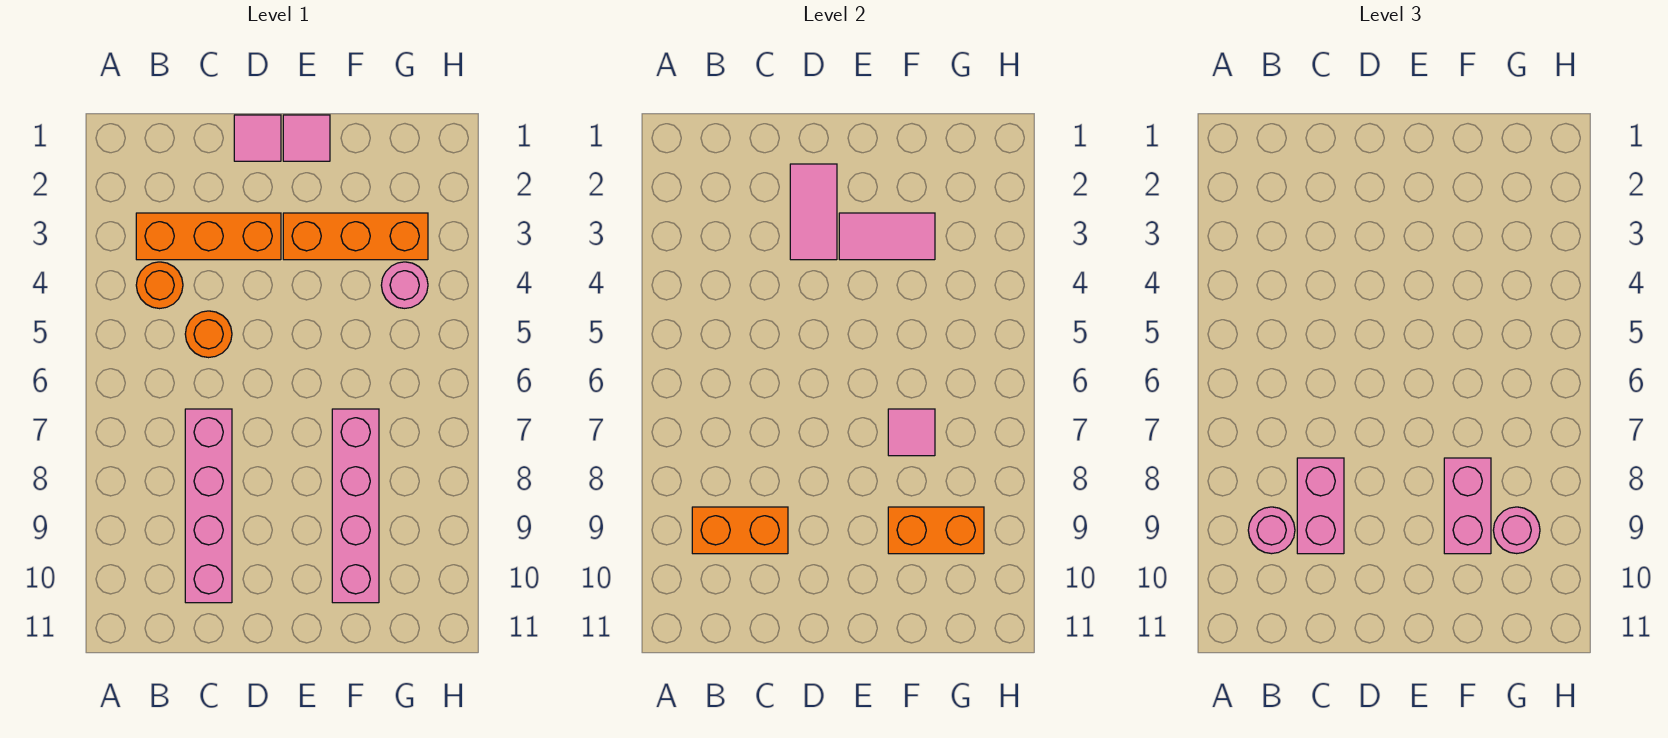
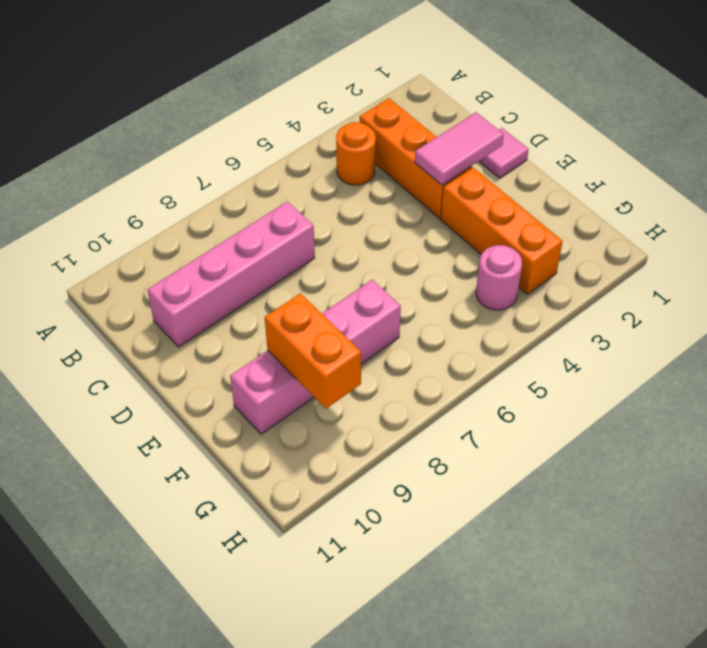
none -> orange 1x1 round brick [185,311,232,358]
none -> pink 1x1 tile [283,115,330,161]
none -> orange 1x2 brick [692,507,788,554]

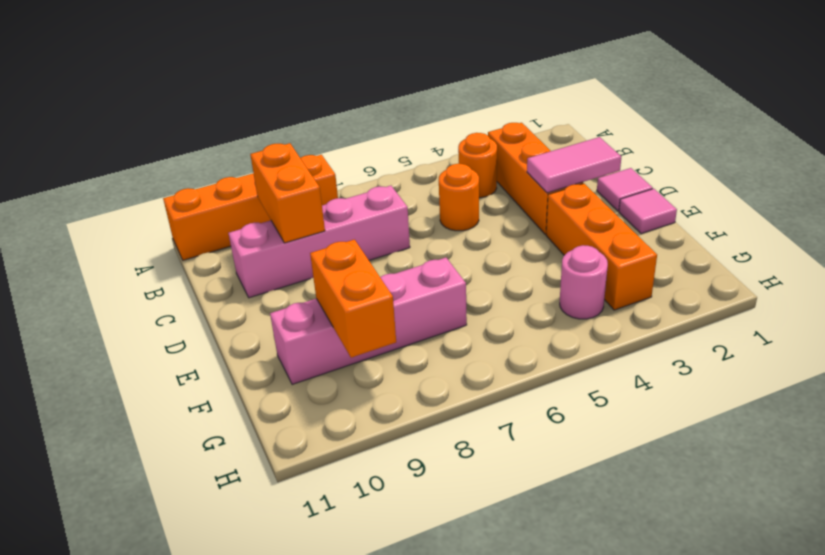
orange 1x4 brick [163,155,338,260] -> none
none -> pink 1x2 tile [839,213,935,260]
none -> pink 1x1 tile [888,409,935,456]
none -> pink 1x1 round brick [1248,507,1295,554]

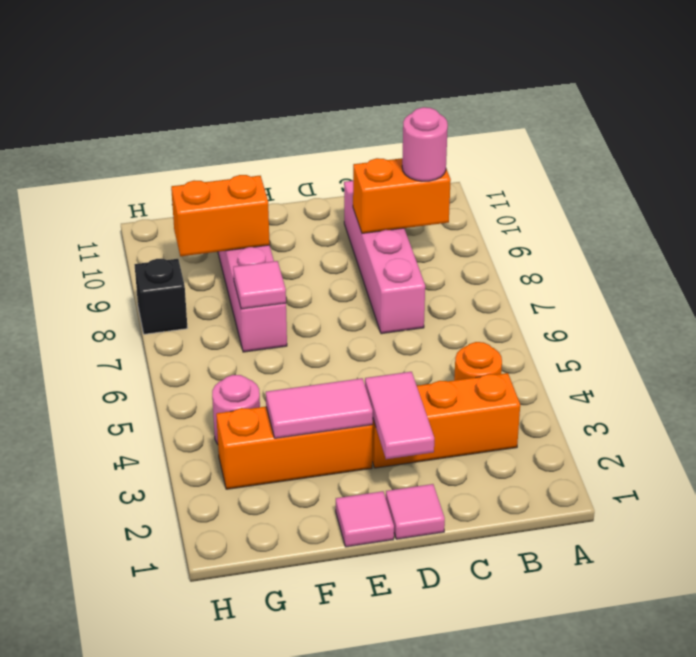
black 1x1 brick [134,259,187,334] -> none
none -> orange 1x1 round brick [185,311,232,358]
none -> pink 1x2 brick [1297,458,1344,554]
none -> pink 1x2 brick [1444,458,1491,554]

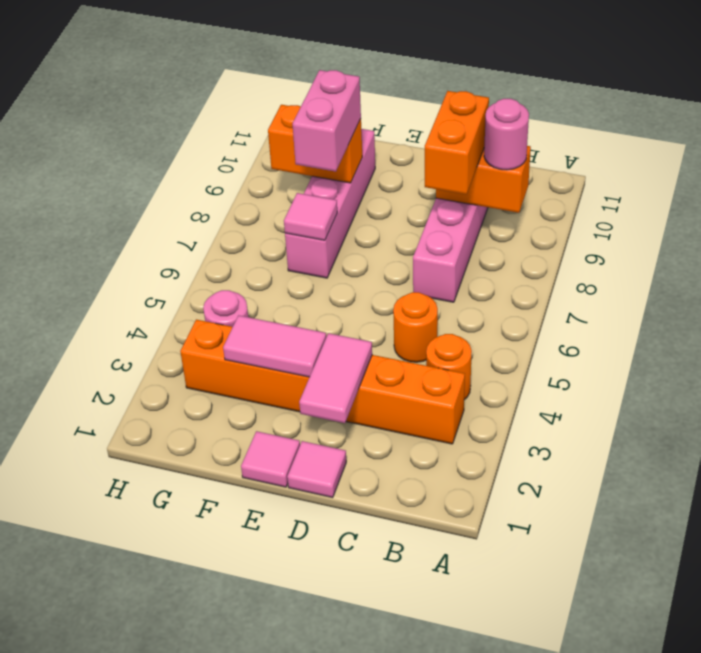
orange 1x2 brick [425,91,489,194] -> pink 1x2 brick [1297,458,1344,554]
none -> pink 1x1 round brick [1493,507,1540,554]

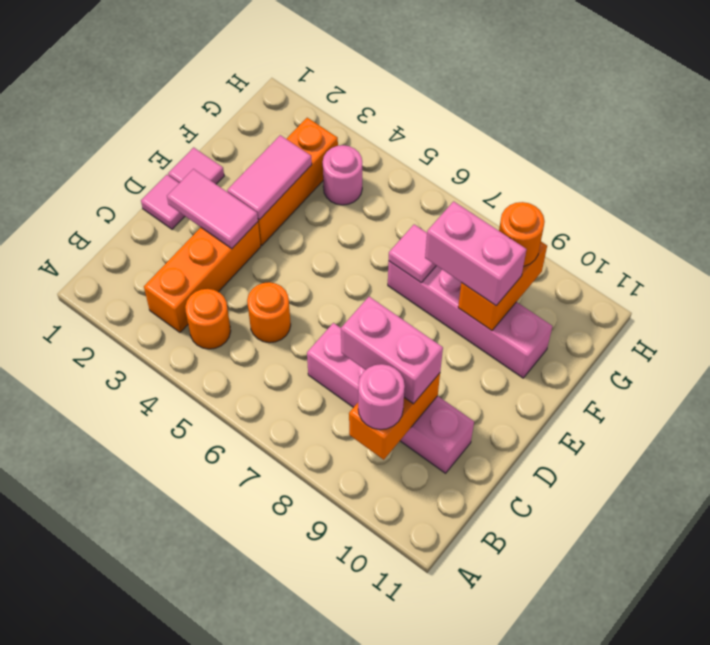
orange 1x1 round brick [499,202,545,266] -> pink 1x1 round brick [1493,507,1540,554]

